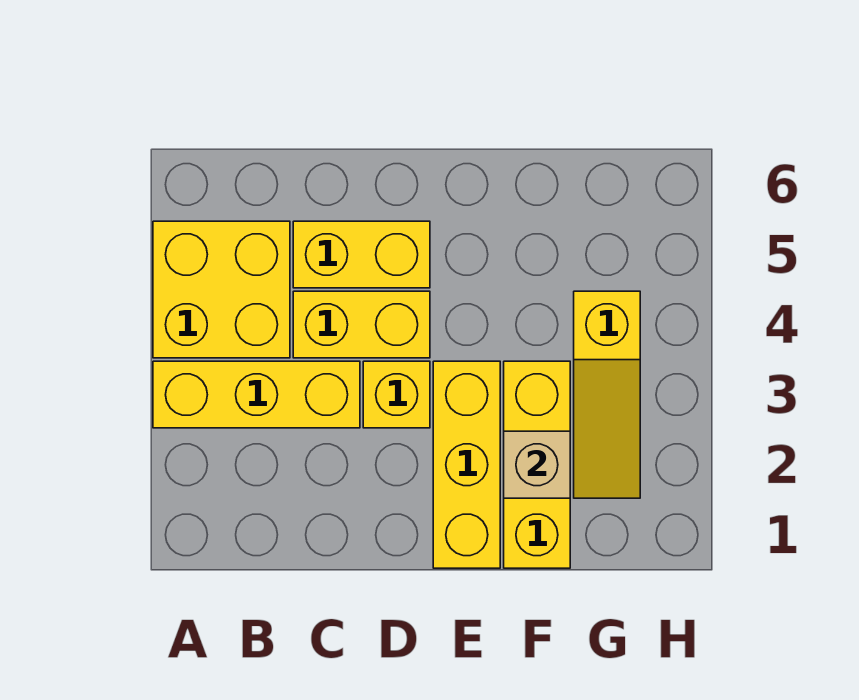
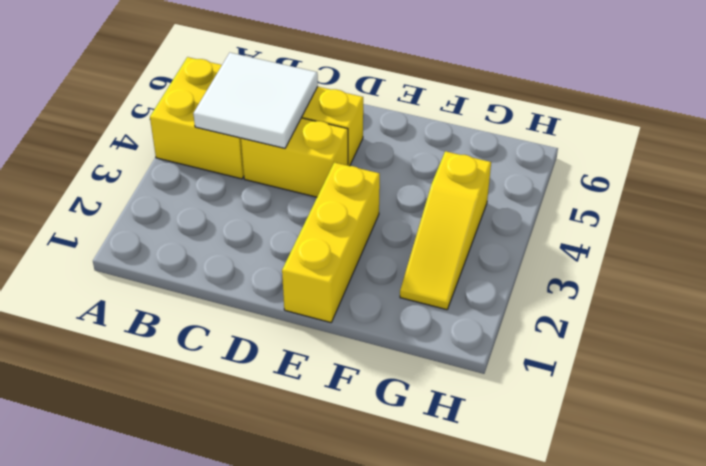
white 2x2 tile [193,53,318,148] -> none
none -> yellow 1x3 brick [153,361,360,428]
none -> yellow 1x1 brick [363,361,430,428]

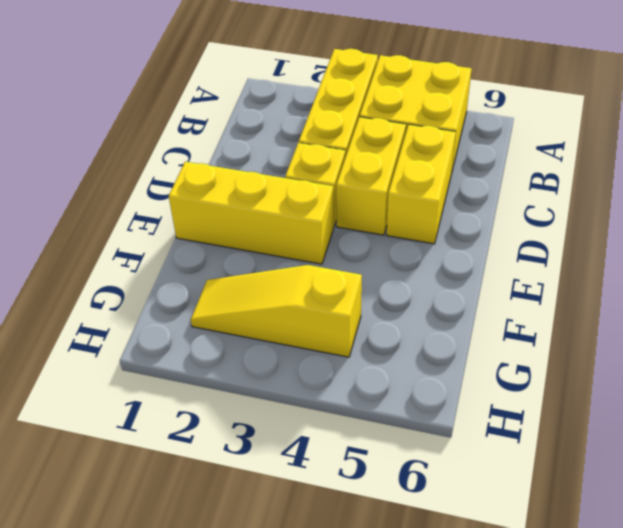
none -> yellow 1x3 brick [504,361,570,568]
none -> tan 1x1 brick [504,431,570,498]

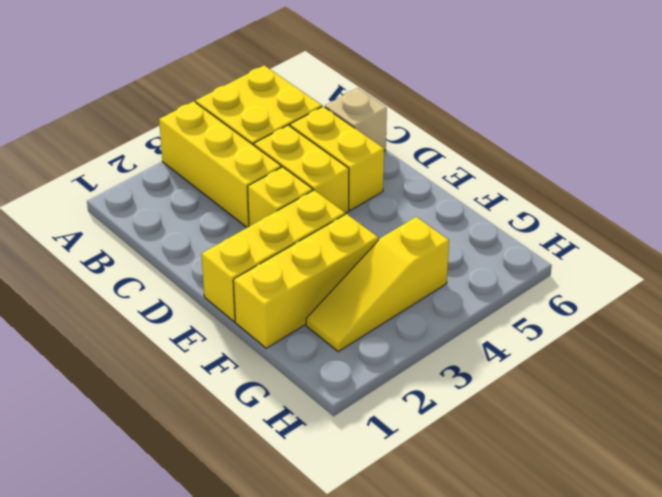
tan 1x1 brick [325,88,387,151] -> tan 1x1 brick moved to [504,431,570,498]

